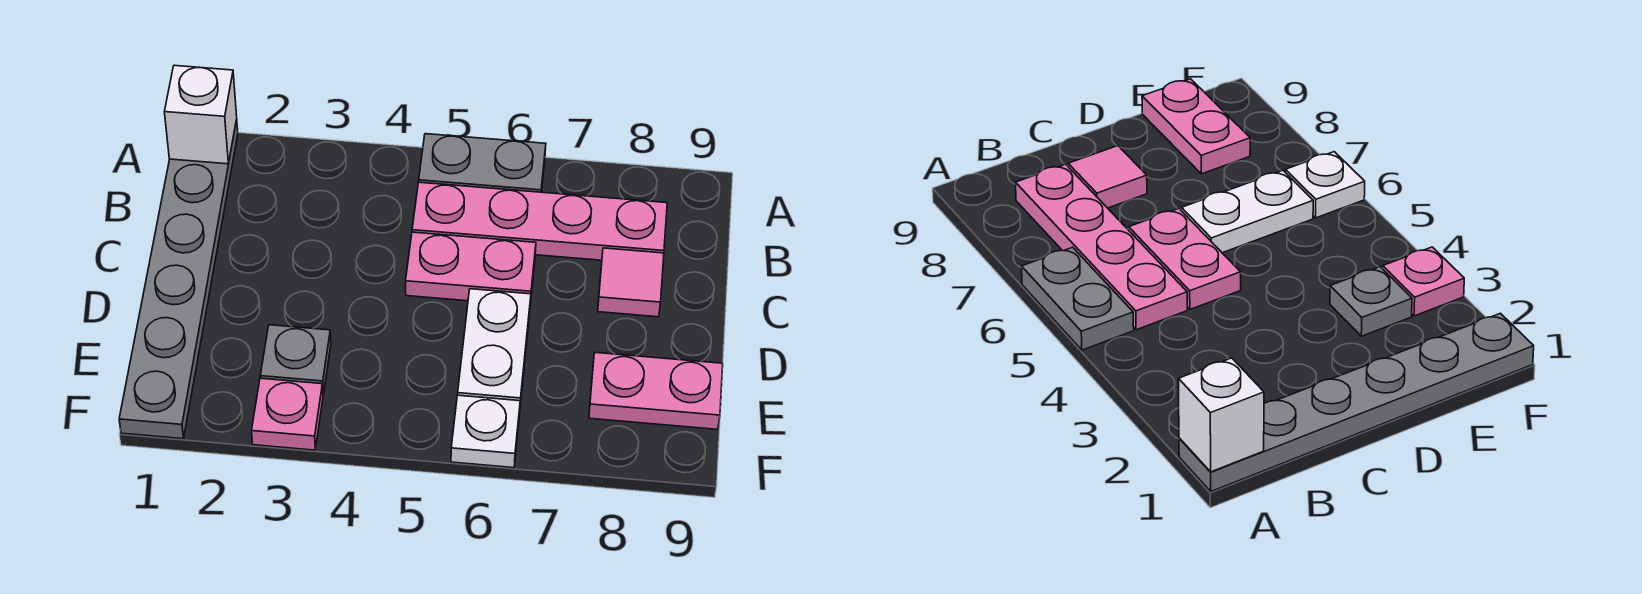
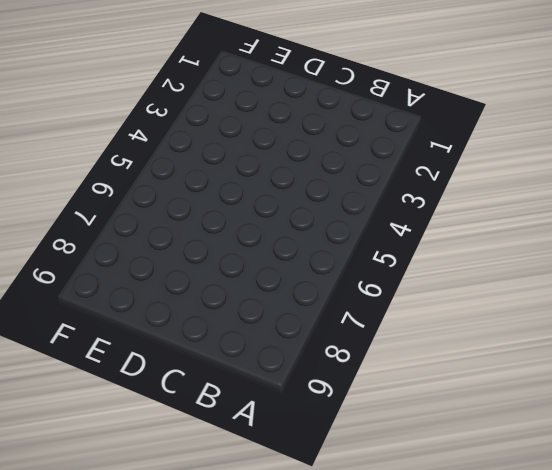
none -> grey 1x6 plate [119,120,238,439]
none -> grey 1x2 plate [419,134,546,192]

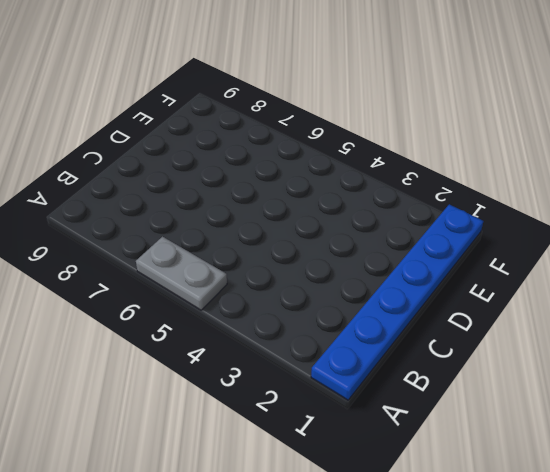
blue 1x6 plate [311,204,483,400] -> grey 1x6 plate [119,120,238,439]
none -> pink 1x4 plate [412,182,667,260]
none -> pink 1x2 plate [406,232,536,303]

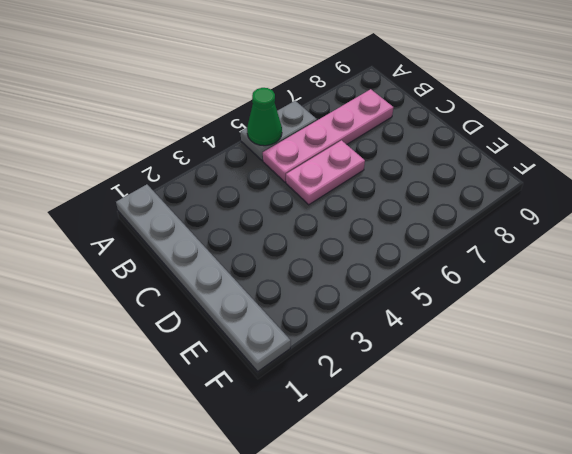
green 1x1 cone [247,88,282,146] -> none
none -> pink 1x1 tile [598,248,664,317]
none -> white 1x2 plate [458,289,531,405]

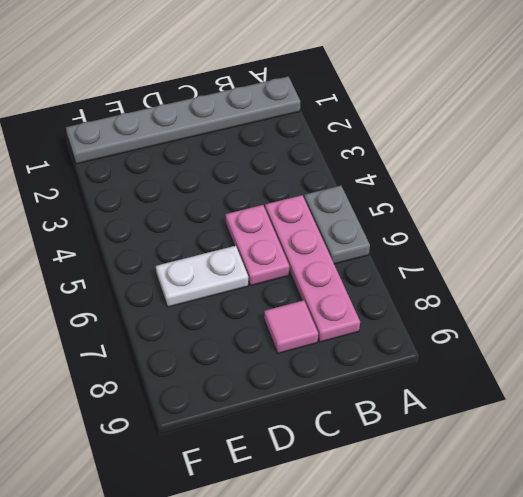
none -> grey 1x1 plate [260,325,331,395]
none -> pink 1x2 plate [589,353,723,429]

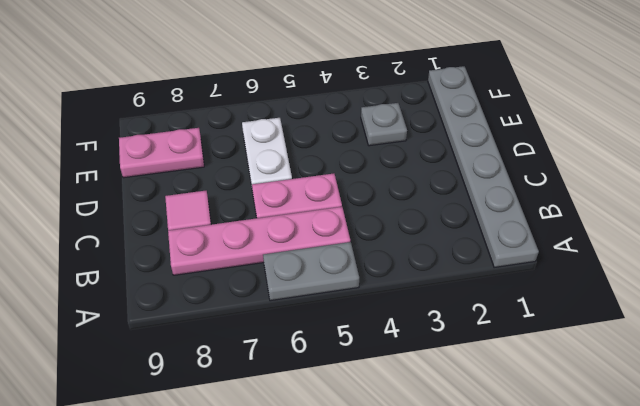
none -> pink 1x1 plate [252,378,323,450]
none -> white 1x1 plate [451,395,520,468]

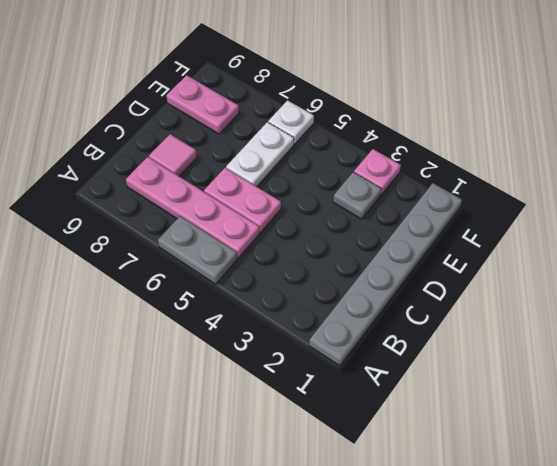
none -> white 1x1 brick [165,65,237,164]

